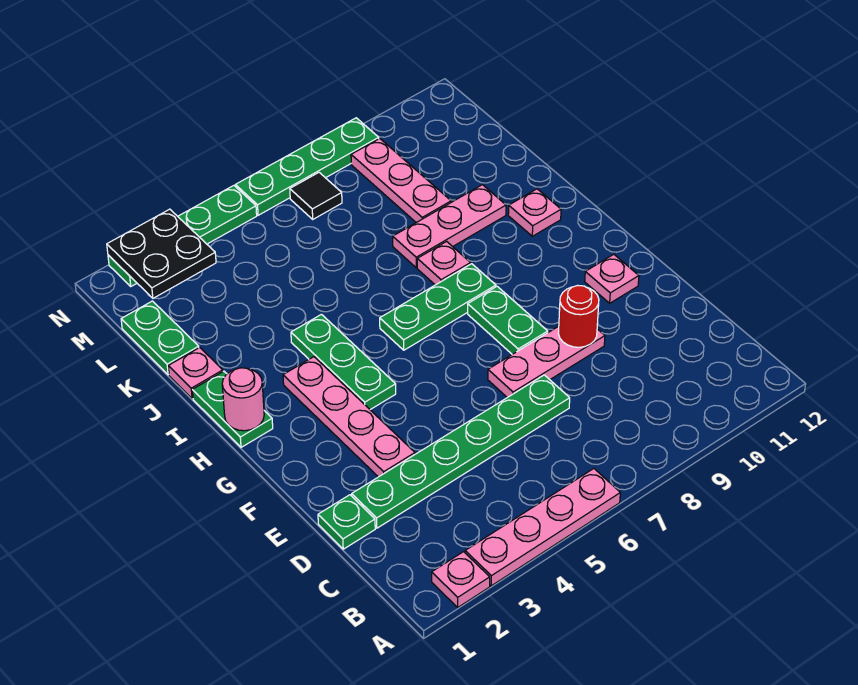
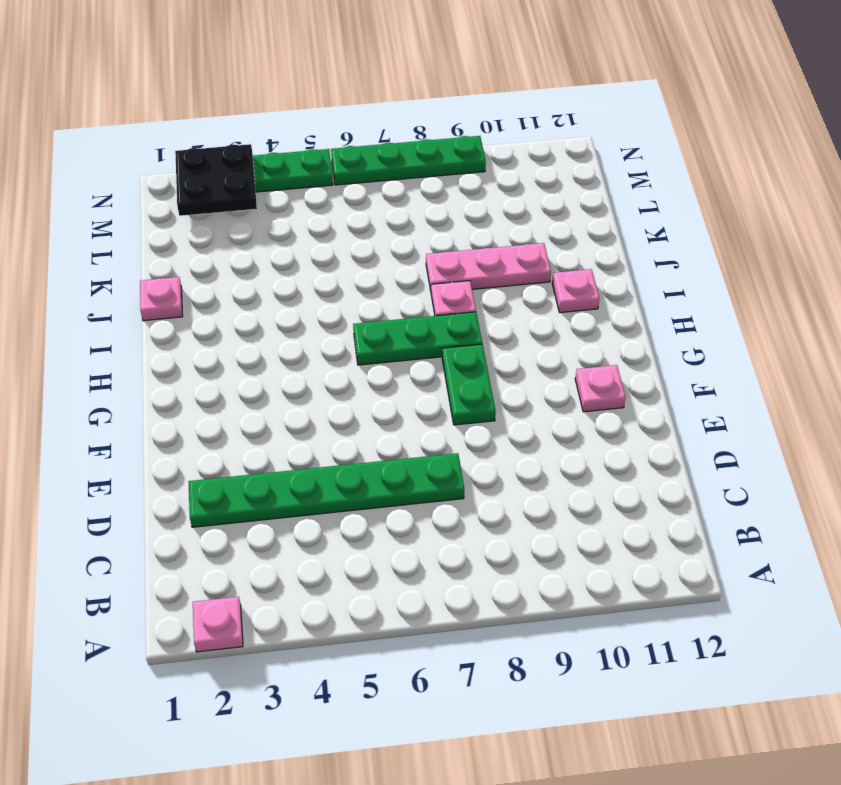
none -> pink 1x4 plate [465,469,620,586]
none -> green 1x1 plate [318,495,375,549]
none -> pink 1x4 plate [283,357,415,477]

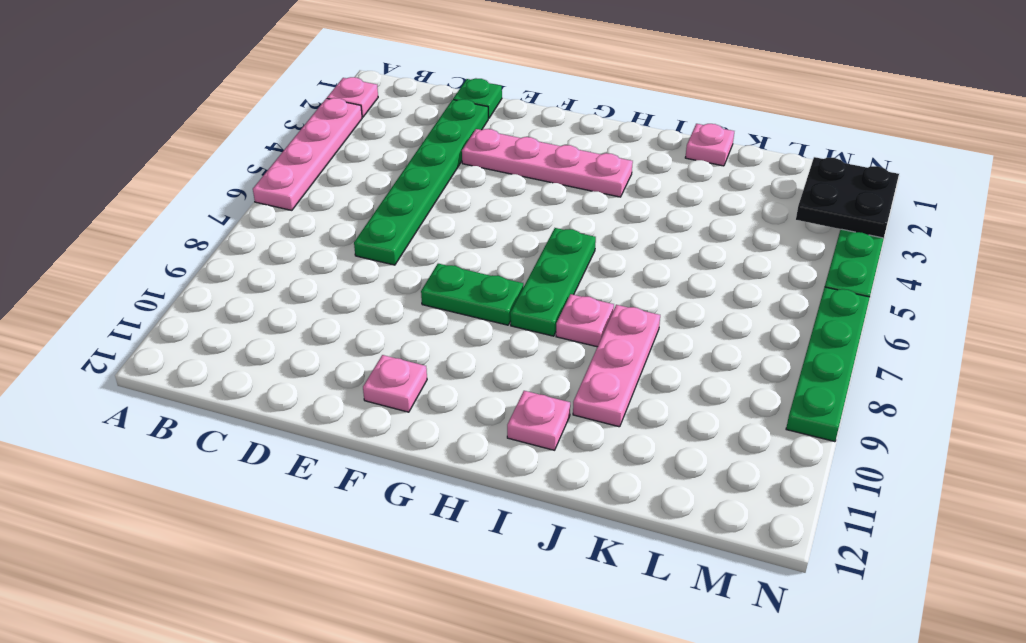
none -> pink 1x3 plate [488,326,605,398]
none -> green 1x3 plate [291,314,396,410]
none -> green 1x2 plate [192,371,273,447]

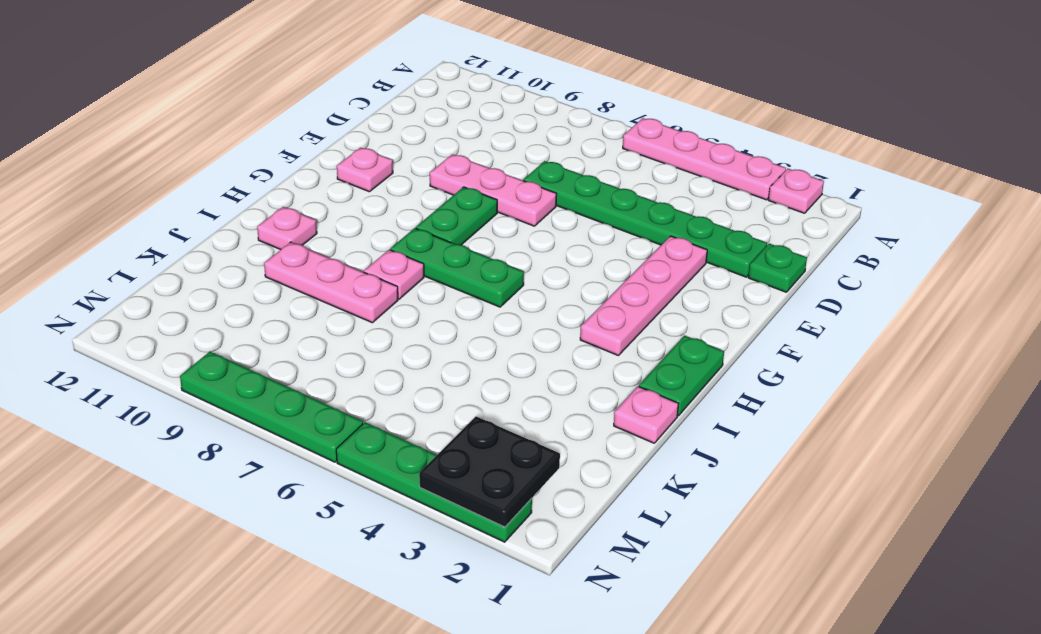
none -> green 1x3 plate [291,314,396,410]
none -> green 1x2 plate [121,301,199,375]
none -> pink 1x3 plate [351,139,451,223]

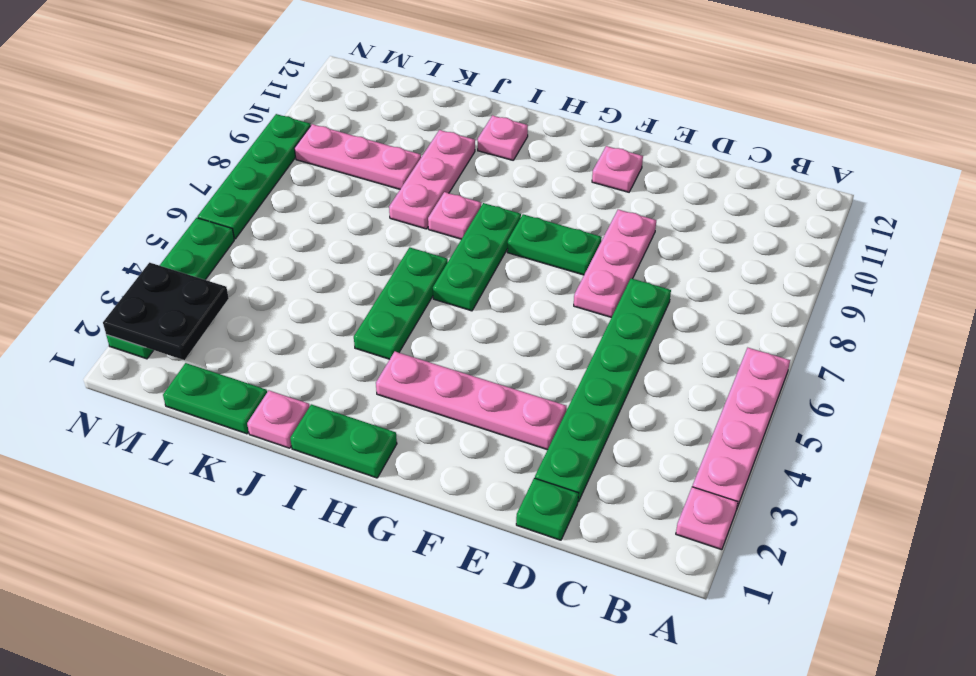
green 1x3 plate [354,248,448,359] -> green 1x3 plate turned to [291,314,396,410]
none -> black 1x1 tile [290,173,342,219]
none -> red 1x1 round brick [558,285,599,347]
none -> pink 1x1 round brick [222,368,264,431]

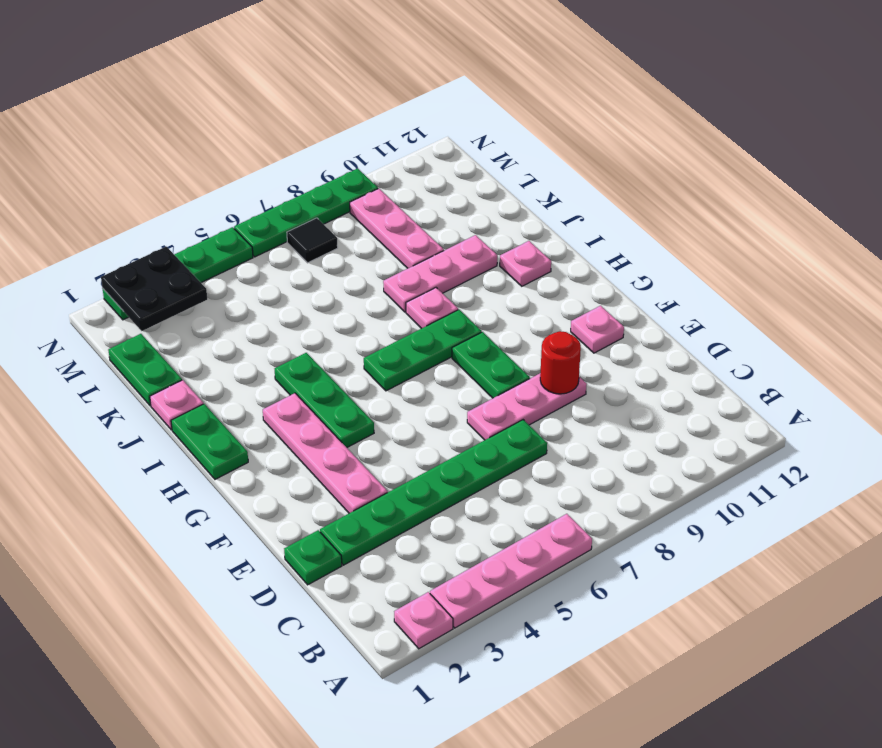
none -> pink 1x1 round brick [222,368,264,431]

